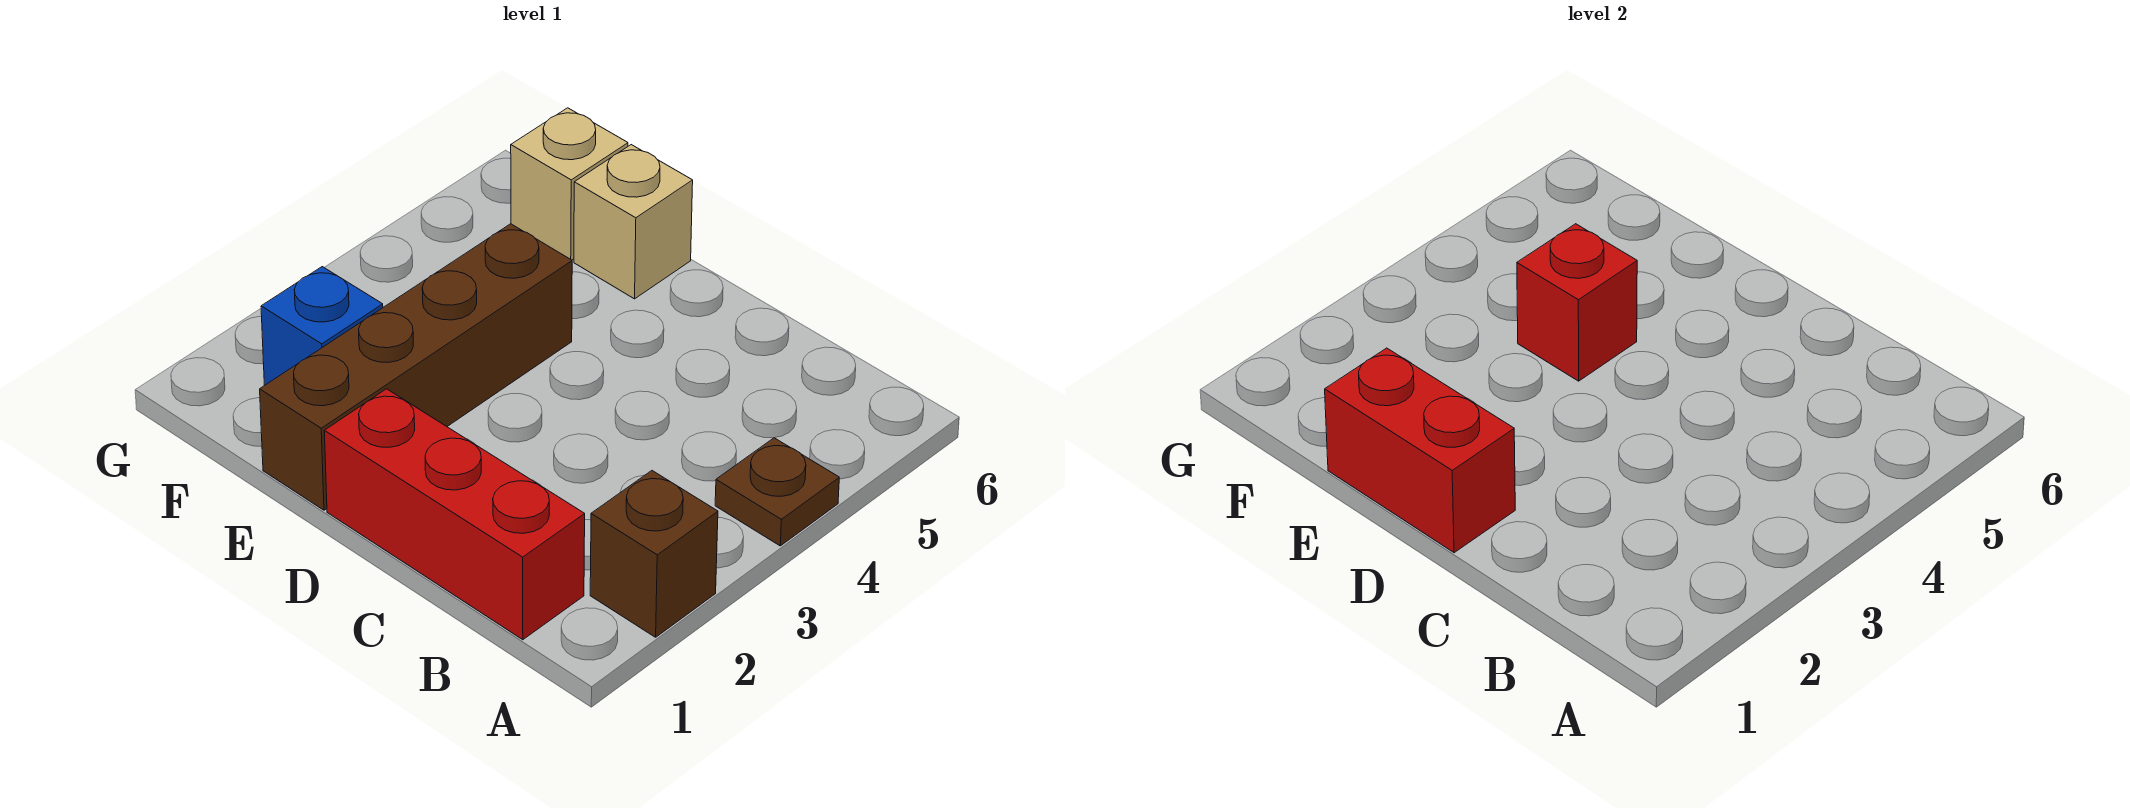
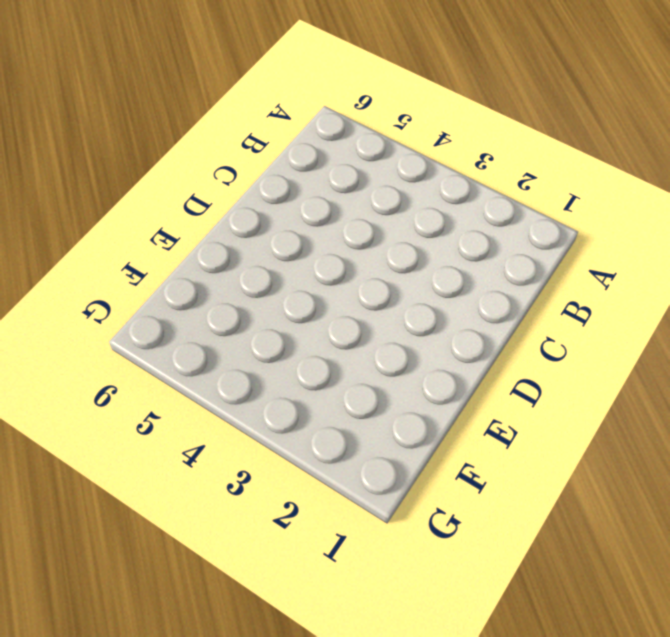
none -> brown 1x1 brick [590,471,718,637]
none -> brown 1x1 plate [715,438,839,546]

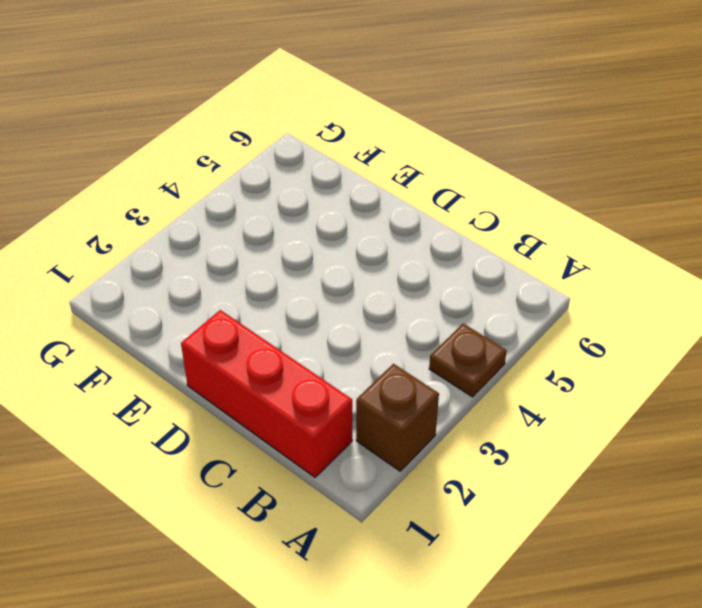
none -> brown 1x4 brick [260,224,572,510]
none -> tan 1x1 brick [574,145,693,299]

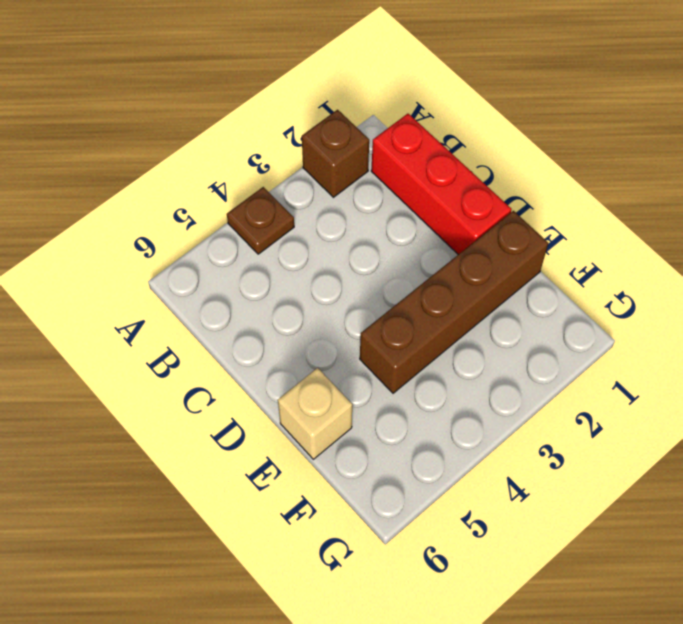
none -> blue 1x1 brick [261,267,383,386]
none -> tan 1x1 brick [511,108,628,260]

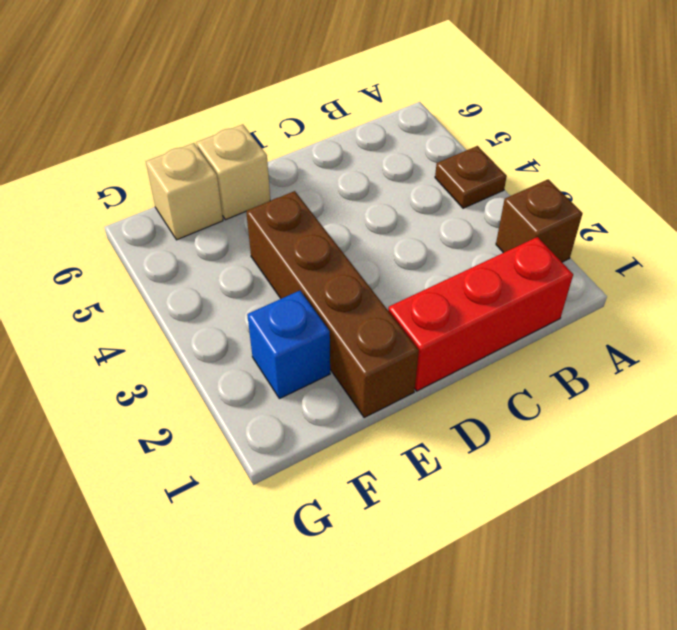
none -> red 1x2 brick [1325,348,1515,553]
none -> red 1x1 brick [1517,224,1637,381]

